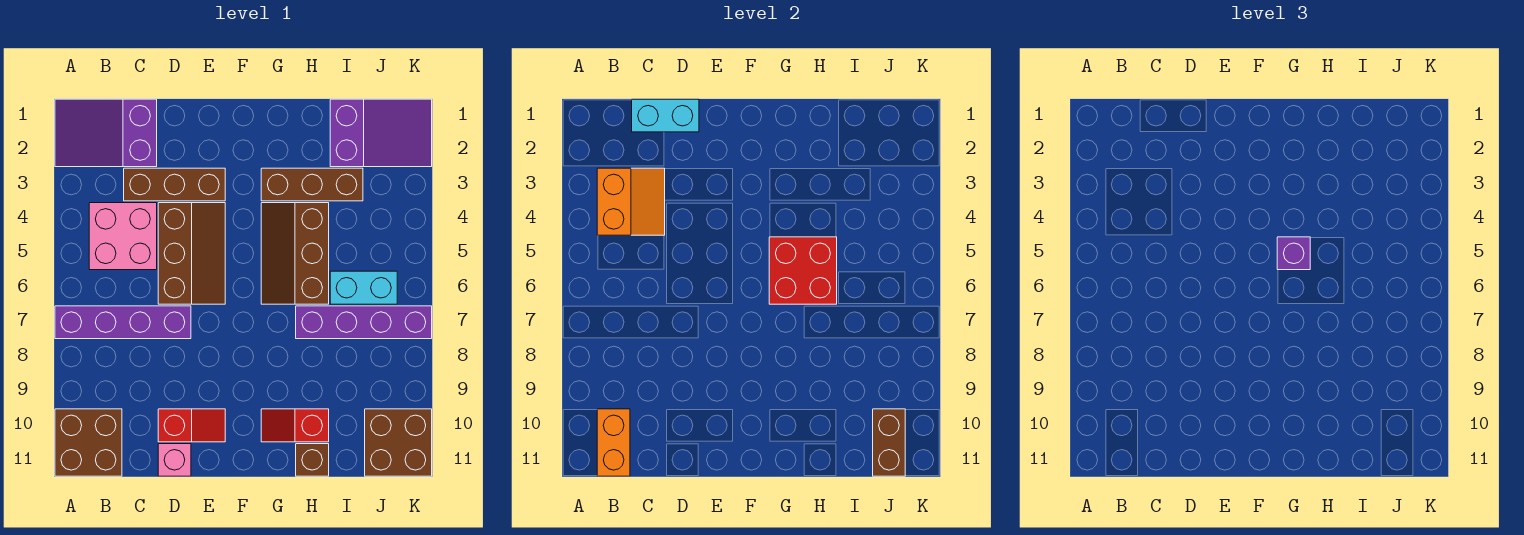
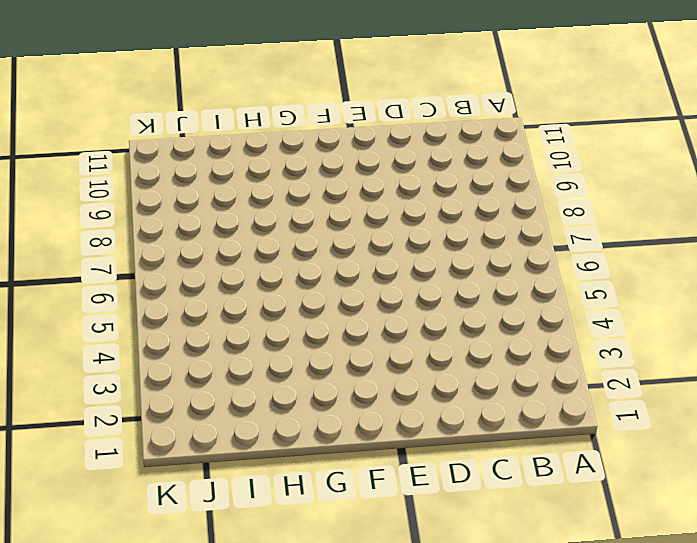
none -> purple 2x3 slope [55,99,157,167]
none -> purple 1x4 brick [55,306,191,339]
none -> brown 2x2 brick [55,409,122,476]

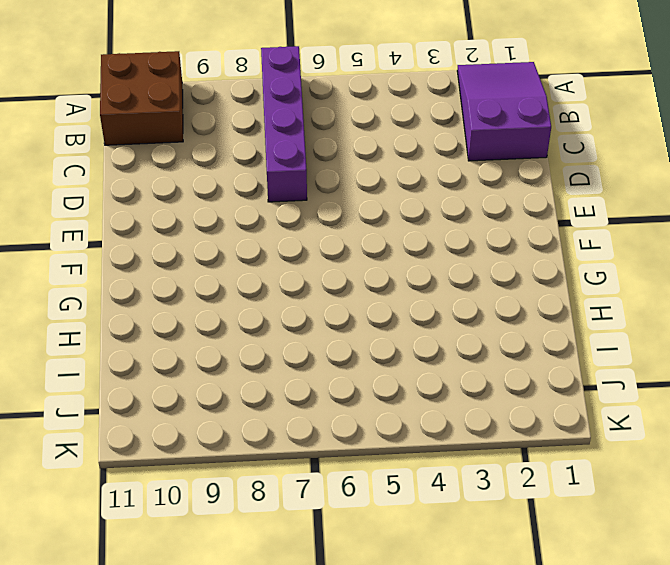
none -> pink 2x2 brick [89,203,157,270]
none -> brown 1x3 brick [124,168,225,201]
none -> brown 2x3 slope [158,203,225,304]

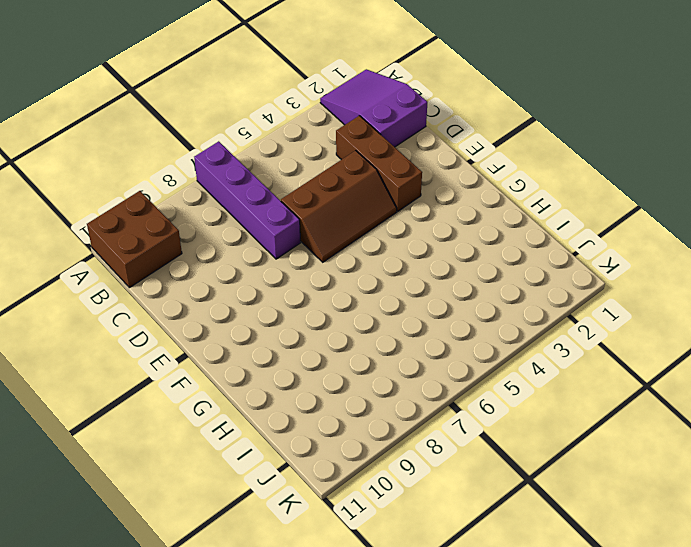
none -> pink 2x2 brick [89,203,157,270]
none -> red 1x2 slope [158,409,225,442]
none -> pink 1x1 brick [158,444,191,476]

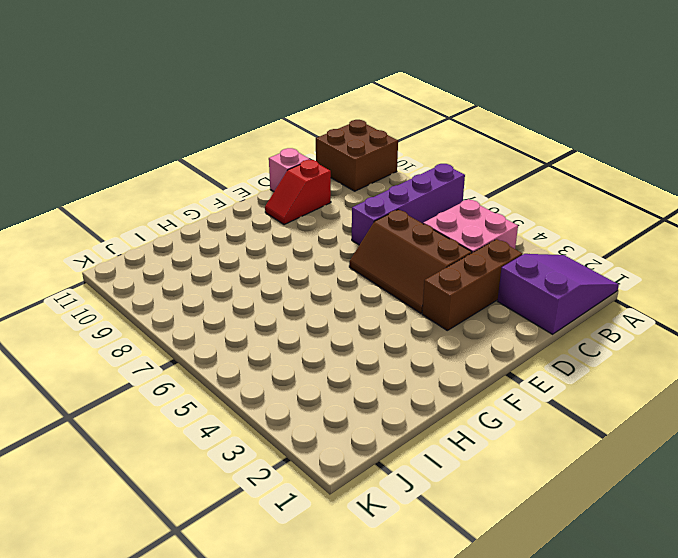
none -> brown 1x3 brick [261,168,363,201]
none -> brown 2x3 slope [261,203,329,304]
none -> red 1x2 slope [261,409,329,442]

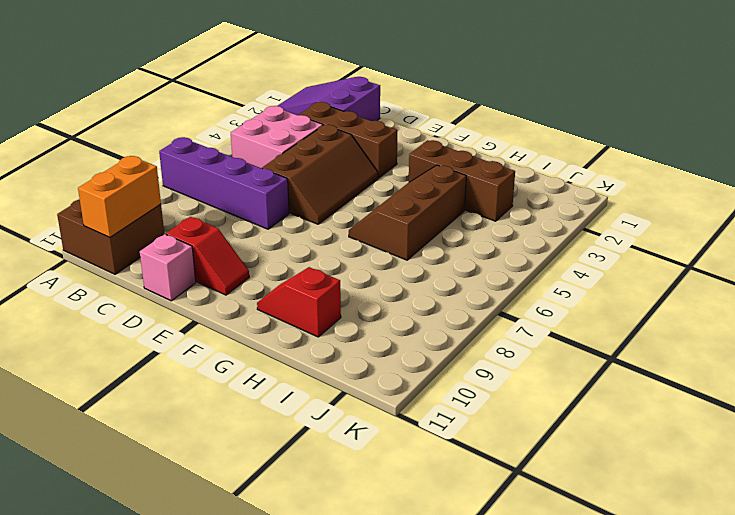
none -> purple 1x4 brick [296,306,432,339]
none -> brown 1x1 brick [296,444,329,476]
none -> purple 2x3 slope [330,99,432,167]

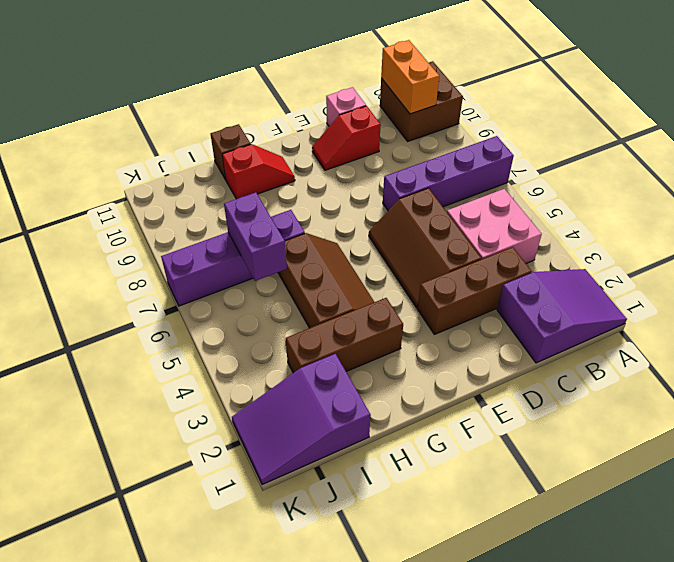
purple 1x2 brick [224,192,287,281] -> none
none -> cyan 1x2 brick [330,271,397,304]
none -> brown 2x2 brick [365,409,432,476]
none -> orange 2x2 slope [597,168,665,235]

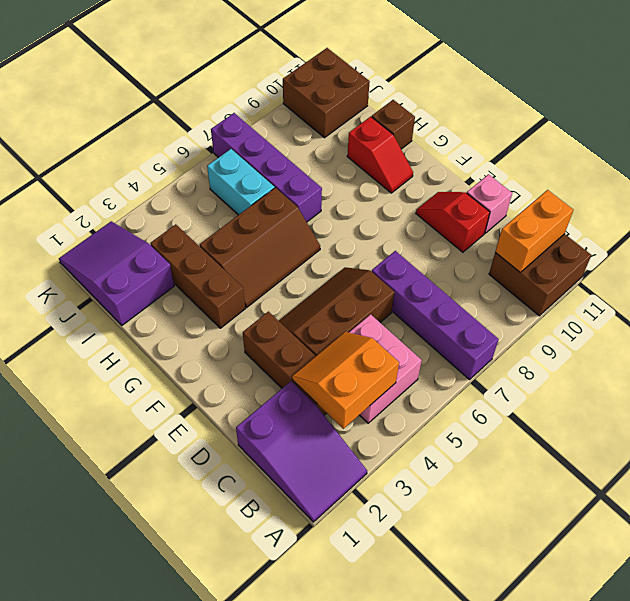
none -> cyan 1x2 brick [632,99,699,132]
none -> red 2x2 brick [769,237,837,304]
none -> brown 1x2 brick [873,409,905,476]

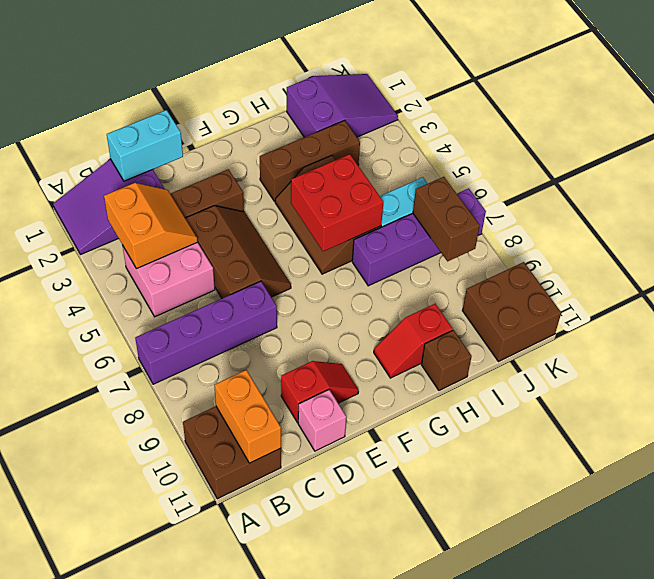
brown 1x2 brick [413,177,480,261] -> brown 1x2 brick moved to [873,409,905,476]
none -> purple 1x1 brick [1277,237,1310,270]

